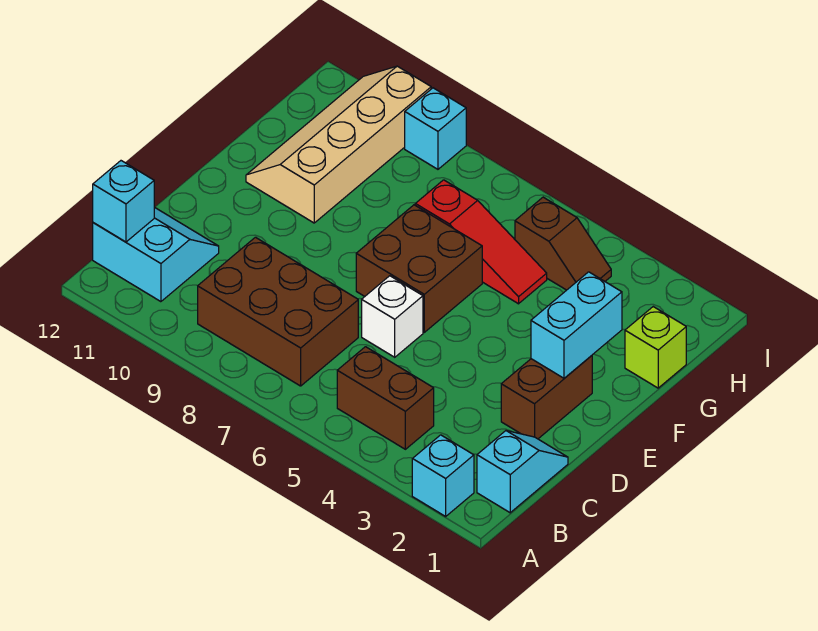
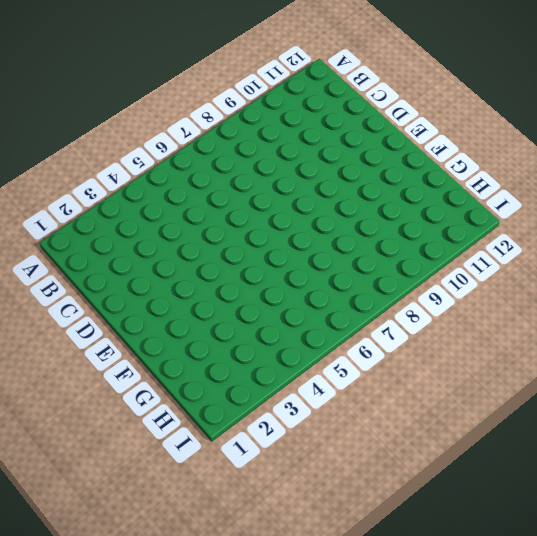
none -> cyan 1x1 brick [412,435,474,516]
none -> cyan 1x2 slope [477,431,568,513]
none -> brown 1x2 brick [337,347,434,449]

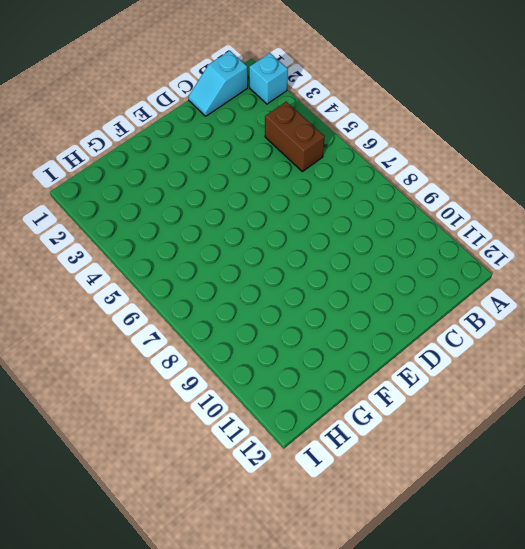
none -> brown 2x3 brick [198,237,358,386]
none -> cyan 2x2 slope [93,207,219,302]
none -> brown 1x2 brick [501,356,592,439]

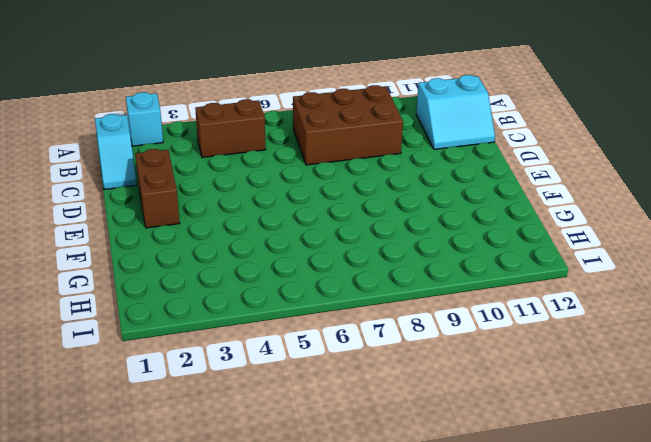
none -> white 1x1 brick [362,276,423,357]
none -> brown 2x2 brick [356,205,482,332]
none -> tan 2x4 slope [246,66,431,223]

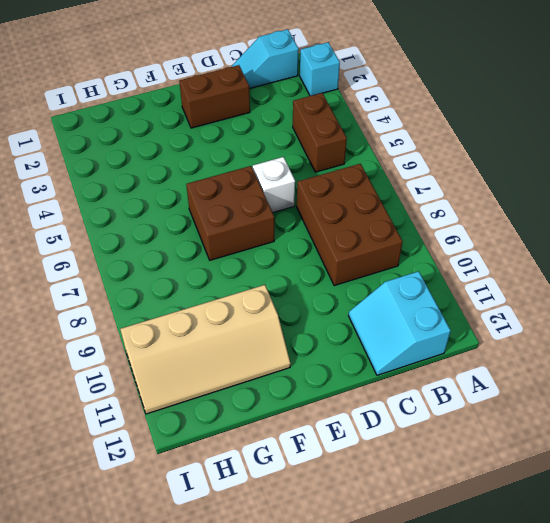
none -> lime 1x1 brick [625,307,686,388]
none -> red 1x3 slope [415,180,547,304]
none -> brown 1x2 slope [515,197,611,290]

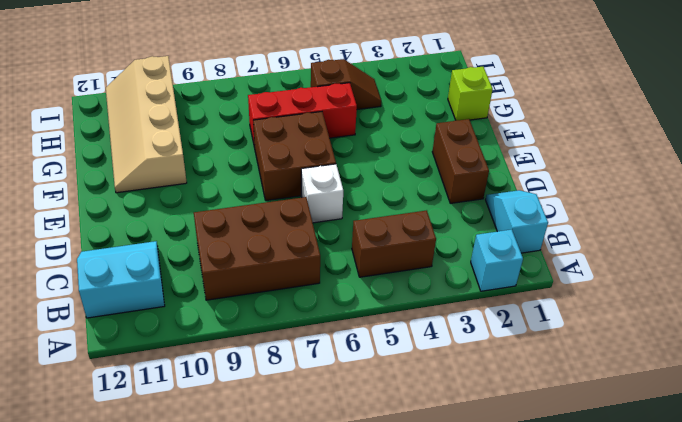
red 1x3 brick [248,83,357,148] -> red 1x3 slope [415,180,547,304]
none -> cyan 1x1 brick [405,88,466,169]
none -> cyan 1x1 brick [93,161,154,242]
none -> cyan 1x2 brick [531,272,622,378]

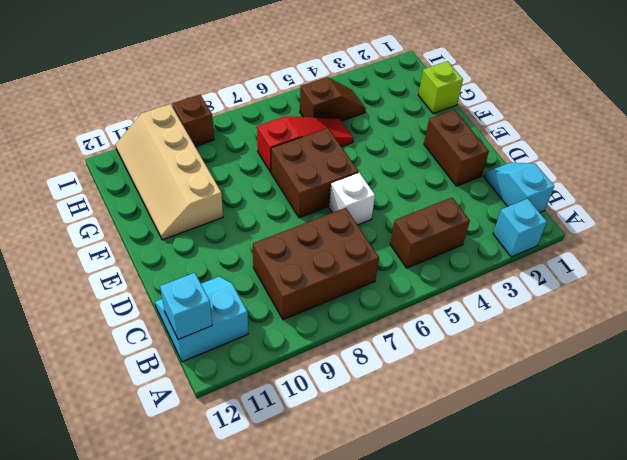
brown 1x1 brick [172,95,214,146] -> cyan 1x1 brick [405,88,466,169]
none -> cyan 1x2 brick [531,272,622,378]

